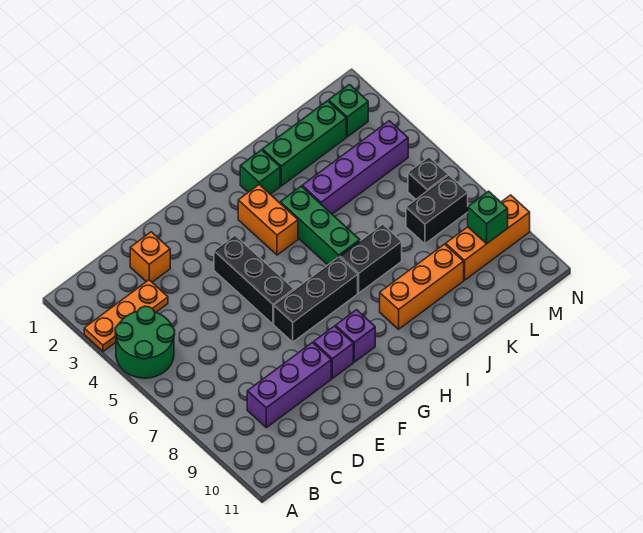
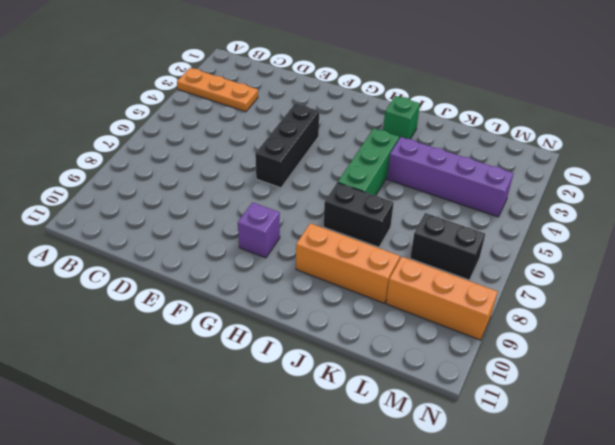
none -> green 2x2 round brick [115,306,175,378]
none -> purple 1x3 brick [247,343,331,428]
none -> orange 1x1 brick [130,232,170,282]

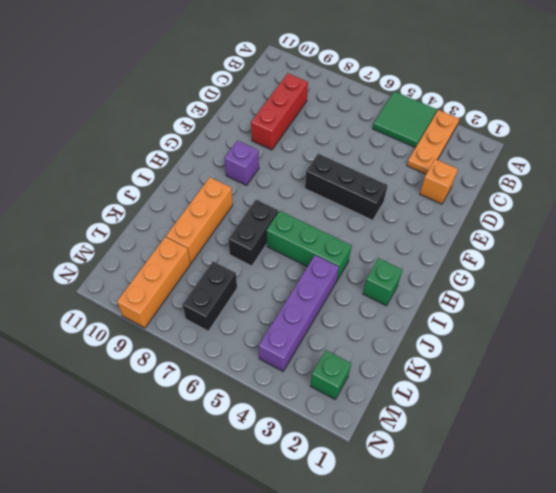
green 2x2 tile [373,91,437,148] -> green 2x2 round brick [115,306,175,378]
red 1x3 brick [251,73,308,150] -> purple 1x3 brick [247,343,331,428]
none -> black 1x3 brick [274,257,358,342]
none -> purple 1x1 brick [314,326,353,379]
none -> orange 1x2 brick [238,184,298,255]

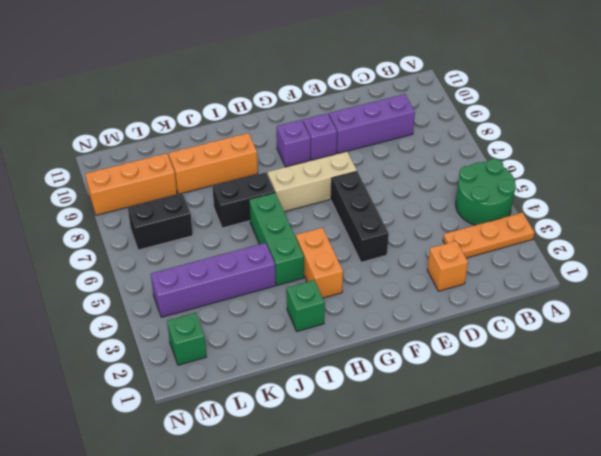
tan 1x3 brick [268,151,357,212] -> black 1x3 brick [274,257,358,342]
none -> green 1x3 brick [262,101,346,186]
none -> black 1x1 brick [408,157,448,199]
none -> green 1x1 brick [468,191,508,244]

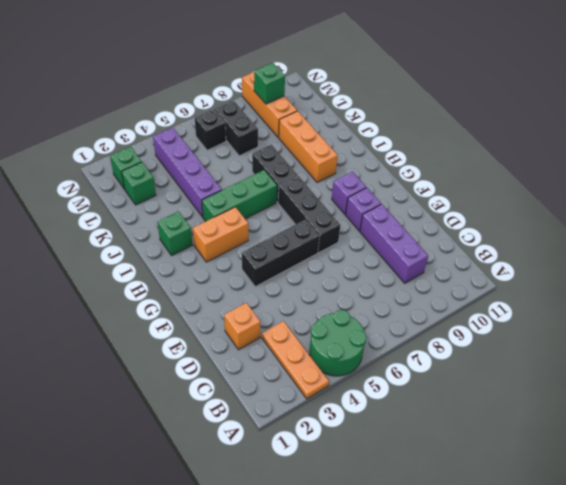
green 1x1 brick [122,162,156,205] -> green 1x3 brick [262,101,346,186]

